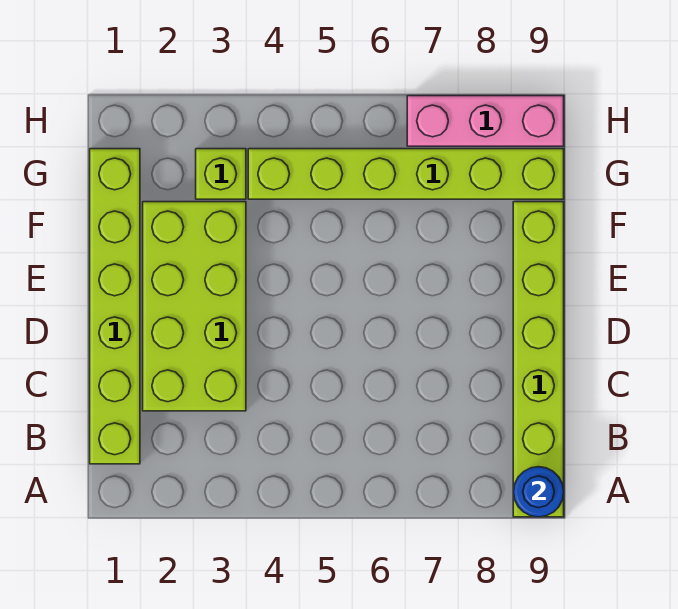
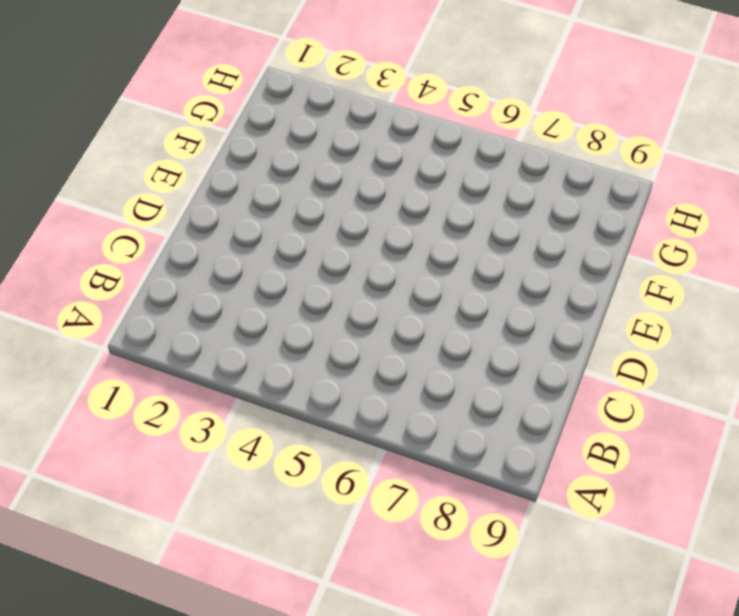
none -> lime 1x6 brick [513,202,564,517]
none -> lime 1x6 brick [90,149,140,464]

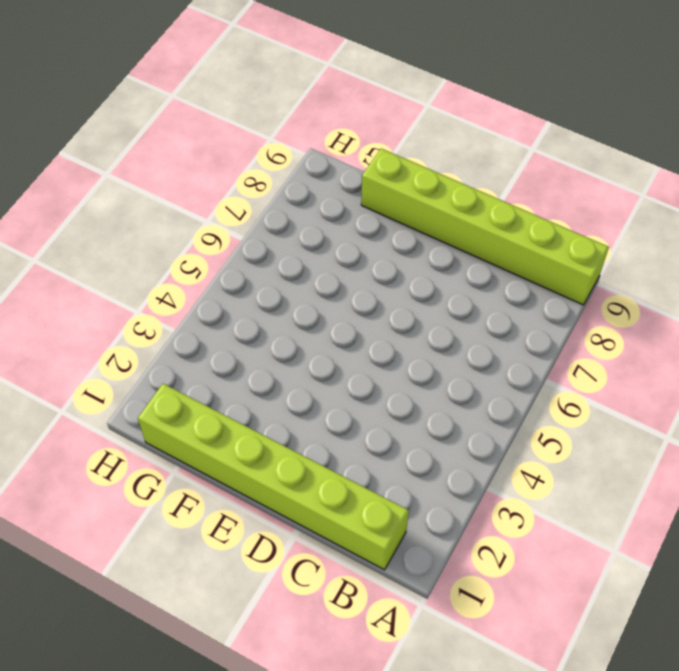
none -> lime 2x4 brick [143,202,246,411]
none -> lime 1x1 brick [196,149,246,199]

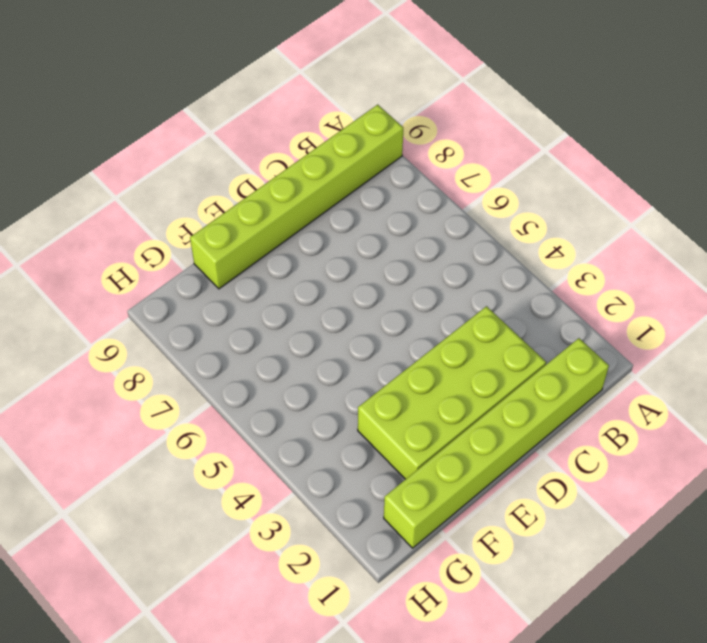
none -> lime 1x1 brick [196,149,246,199]
none -> lime 1x6 brick [248,149,564,199]

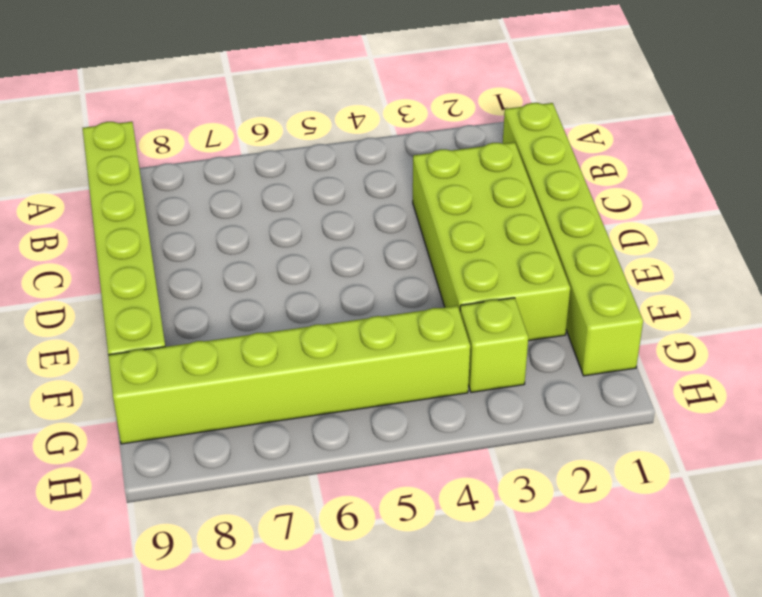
none -> pink 1x3 brick [407,96,564,146]
none -> blue 1x1 round brick [513,467,564,517]

